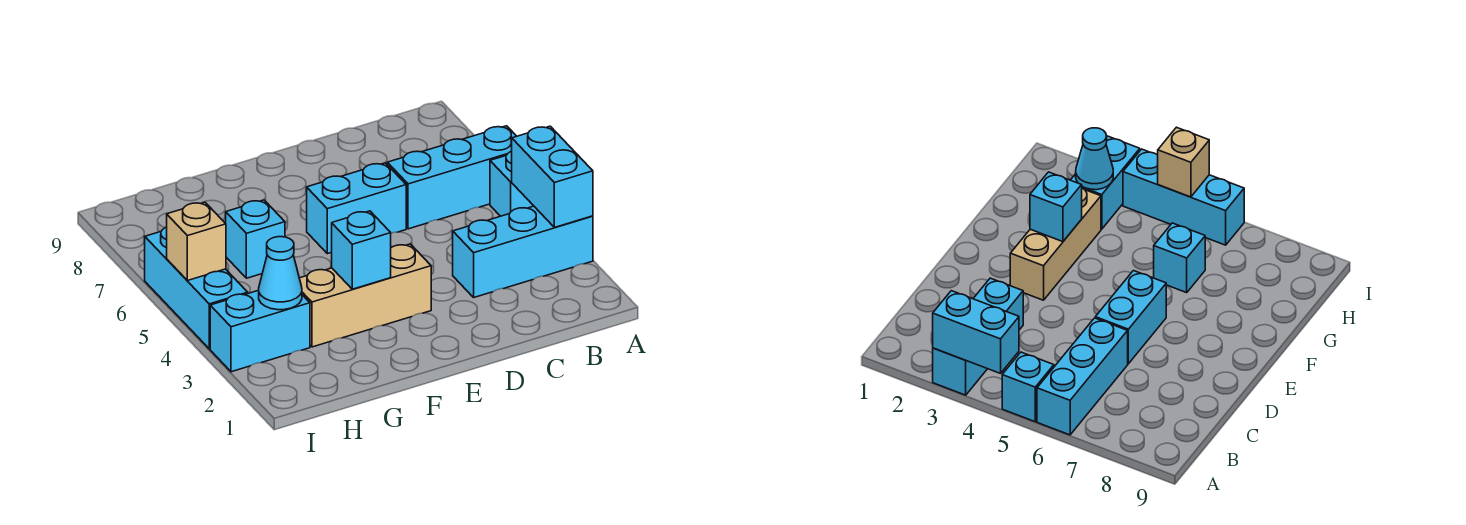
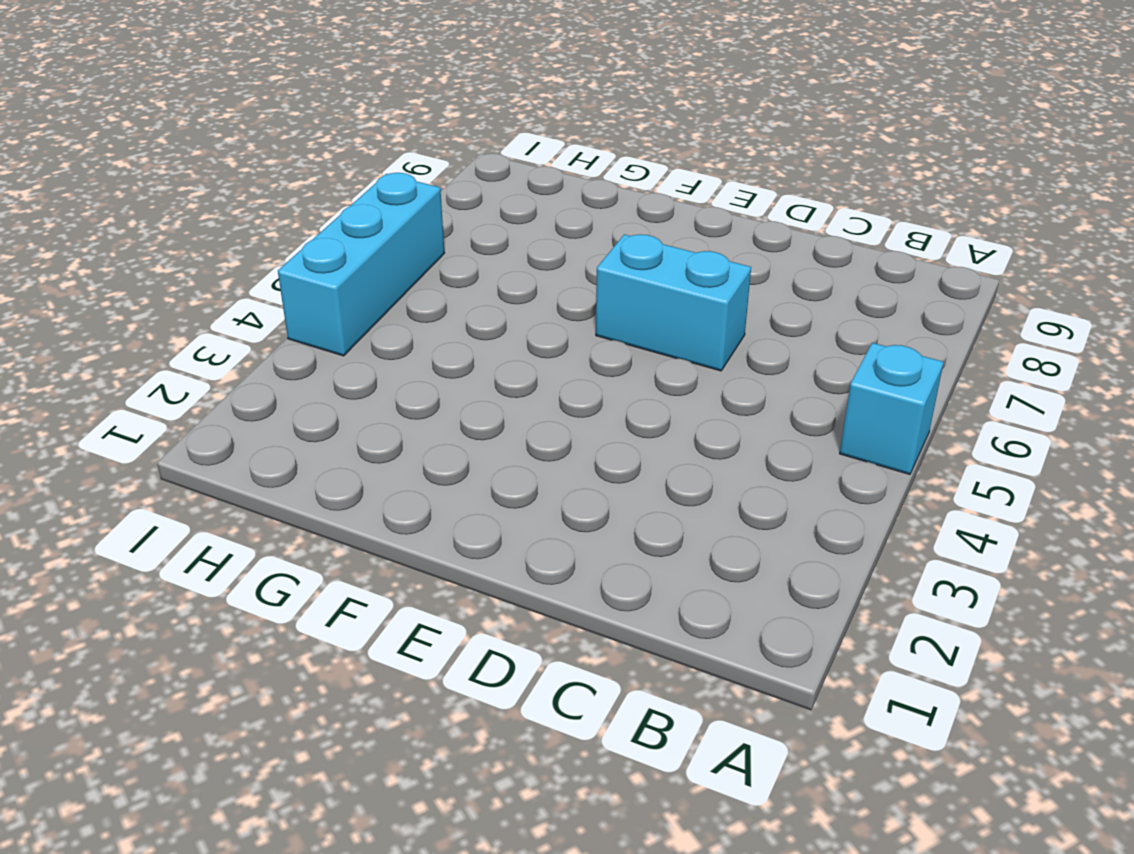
none -> cyan 1x3 brick [453,206,593,297]
none -> cyan 1x3 brick [387,126,517,229]
none -> tan 1x3 brick [299,244,431,347]

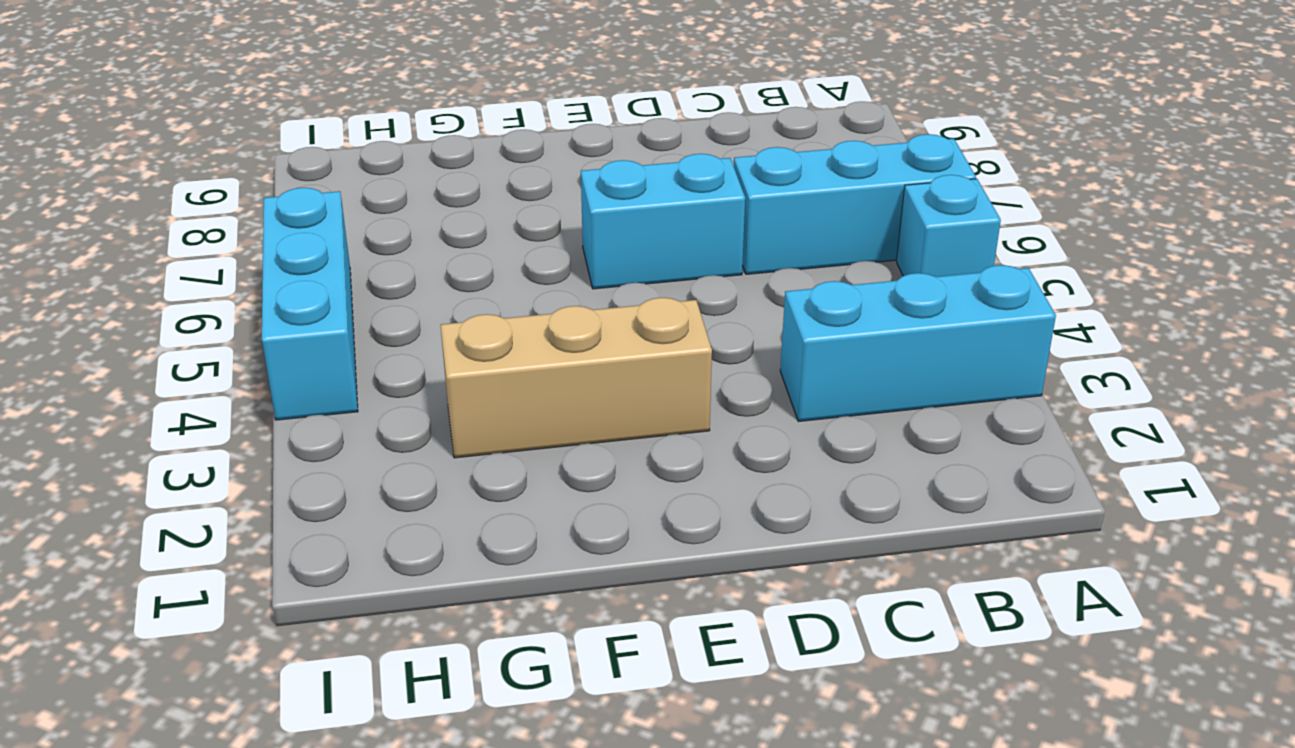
none -> cyan 1x1 brick [226,200,285,278]
none -> cyan 1x2 brick [210,290,310,372]
none -> cyan 1x2 brick [512,126,593,227]

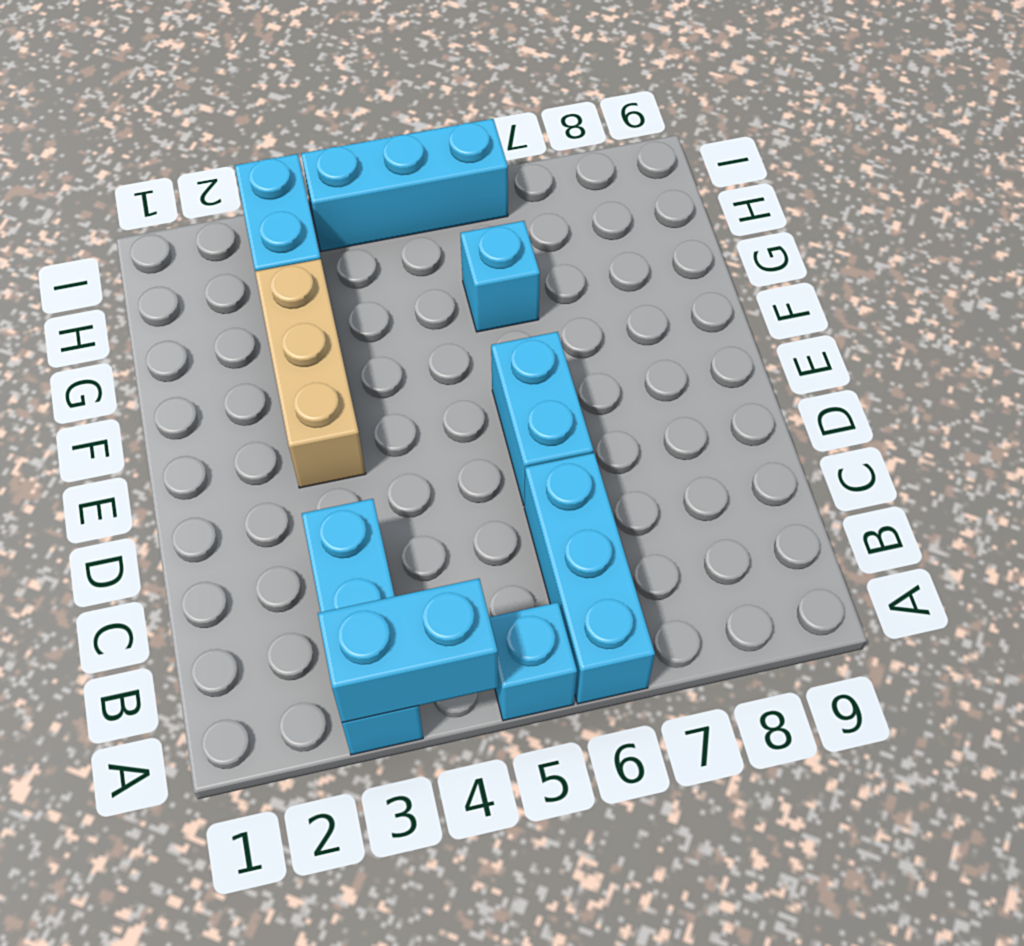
none -> cyan 1x1 brick [332,211,391,289]
none -> cyan 1x1 cone [259,237,302,310]
none -> tan 1x1 brick [167,202,226,281]

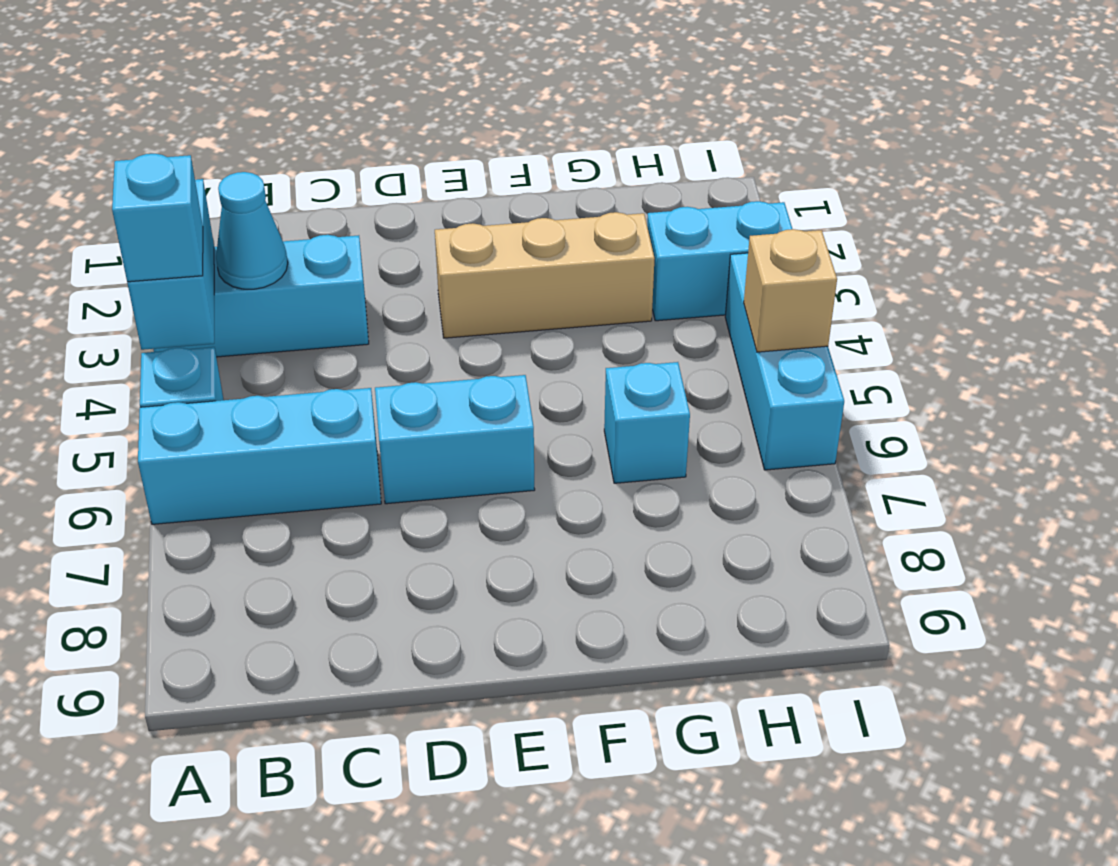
cyan 1x1 brick [112,154,203,282] -> cyan 1x1 brick moved to [332,211,391,289]
cyan 1x1 cone [216,172,288,289] -> cyan 1x1 cone moved to [259,237,302,310]

